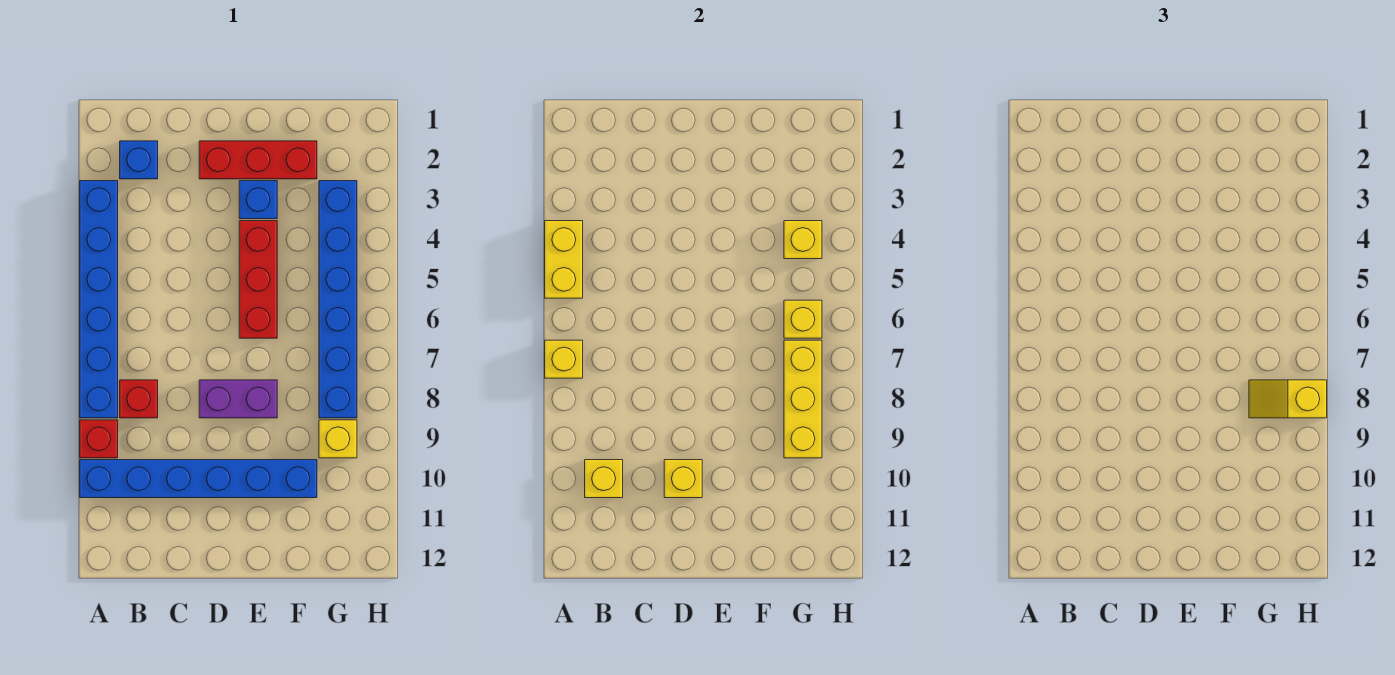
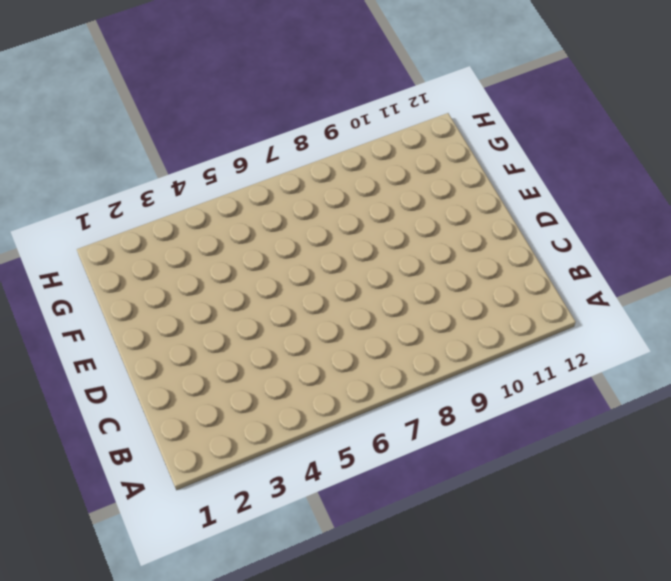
none -> blue 1x6 brick [80,181,118,418]
none -> red 1x1 brick [80,420,118,458]
none -> blue 1x6 brick [80,460,317,498]

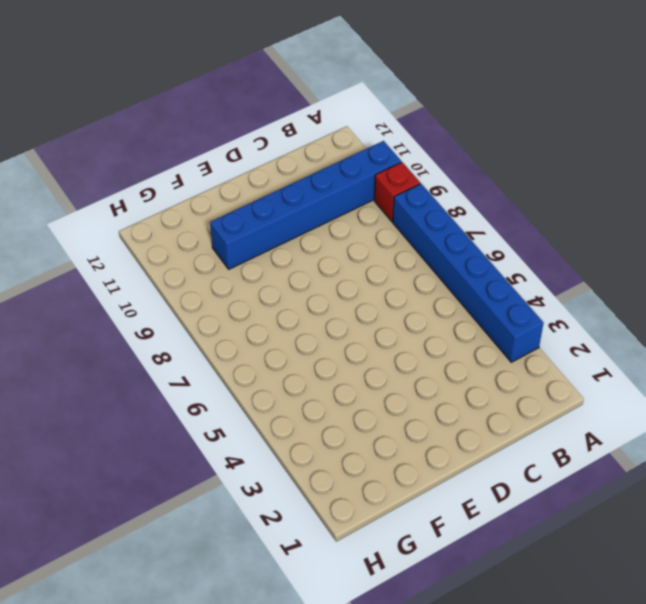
none -> blue 1x1 brick [120,141,158,179]
none -> red 1x1 brick [120,380,158,418]
none -> red 1x3 brick [199,141,317,179]

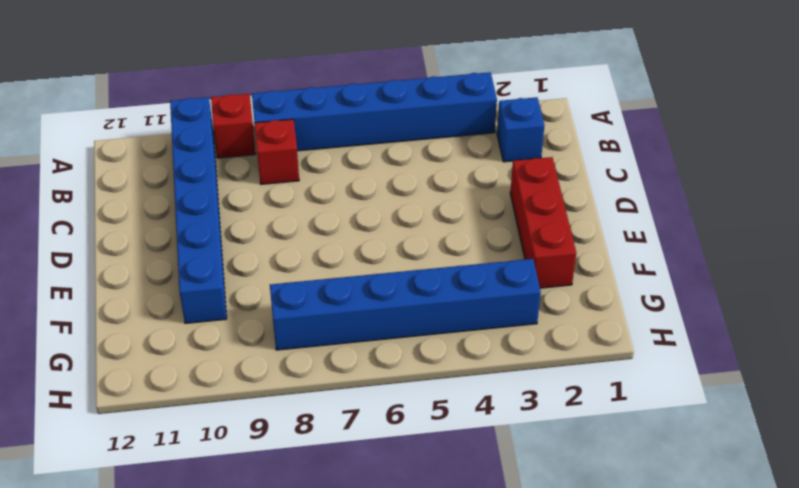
none -> purple 1x2 brick [199,380,277,418]
none -> blue 1x1 brick [239,181,277,219]
none -> red 1x3 brick [239,221,277,338]

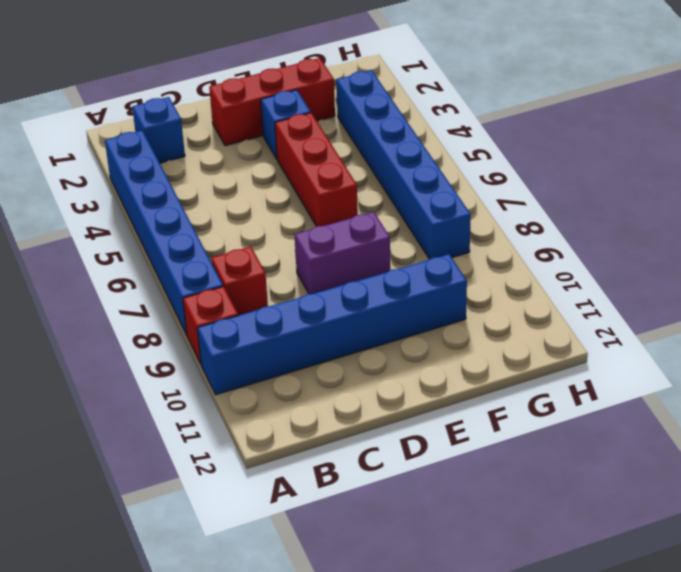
none -> yellow 1x1 brick [319,420,357,458]
none -> yellow 1x2 brick [545,221,583,298]
none -> yellow 1x1 brick [545,340,583,378]

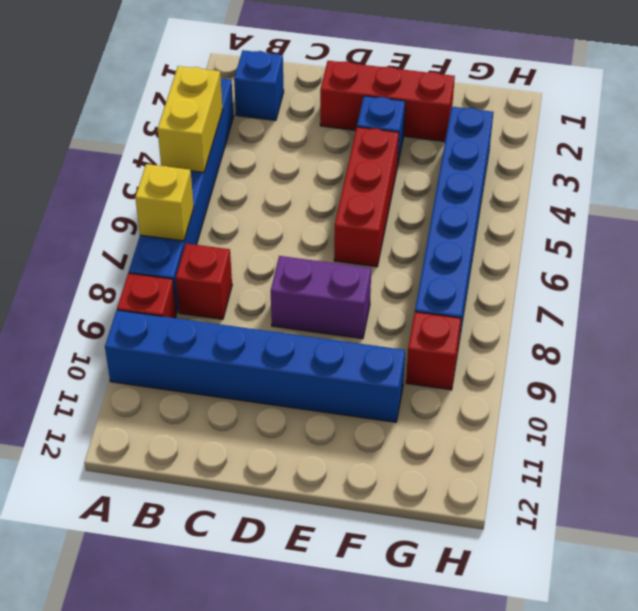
red 1x1 brick [406,312,461,390] -> yellow 1x1 brick [319,420,357,458]
none -> yellow 1x1 brick [585,460,623,498]
none -> yellow 1x1 brick [664,460,702,498]
none -> yellow 1x1 brick [784,221,822,259]

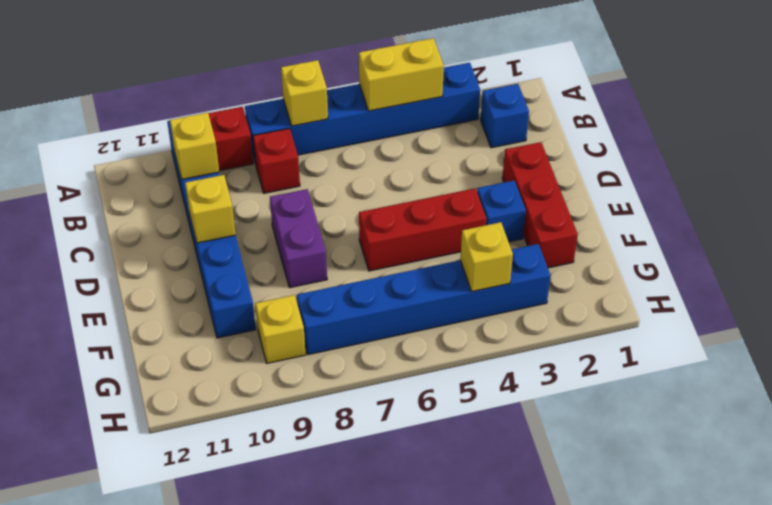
none -> yellow 1x1 brick [784,300,822,338]
none -> yellow 1x3 brick [784,340,822,458]
none -> yellow 1x2 slope [1249,380,1327,418]

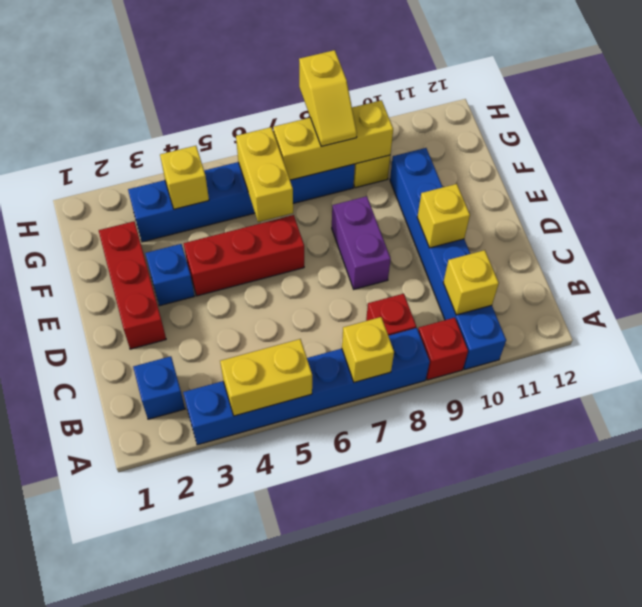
yellow 1x2 brick [236,127,293,222] -> yellow 1x1 brick [784,300,822,338]

